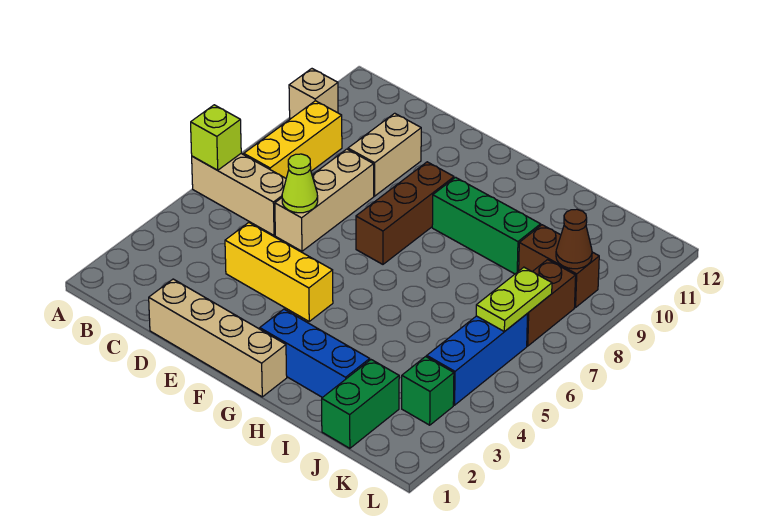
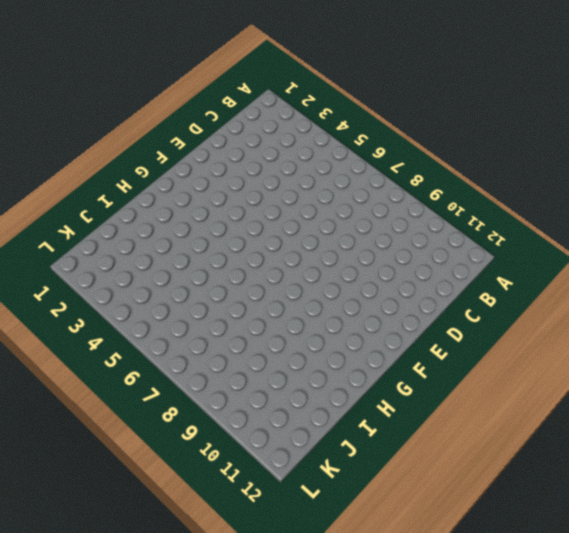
none -> tan 1x3 brick [192,154,286,235]
none -> tan 1x1 brick [289,69,338,119]
none -> yellow 1x3 brick [244,101,342,178]

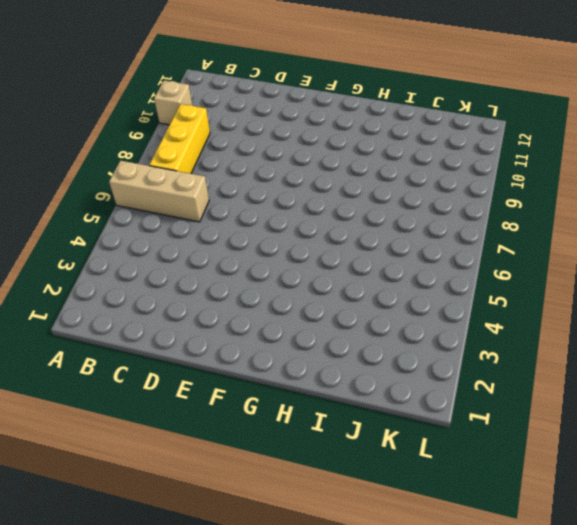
none -> tan 1x4 brick [149,279,287,397]
none -> yellow 1x3 brick [225,223,333,321]
none -> tan 1x3 brick [275,149,374,251]

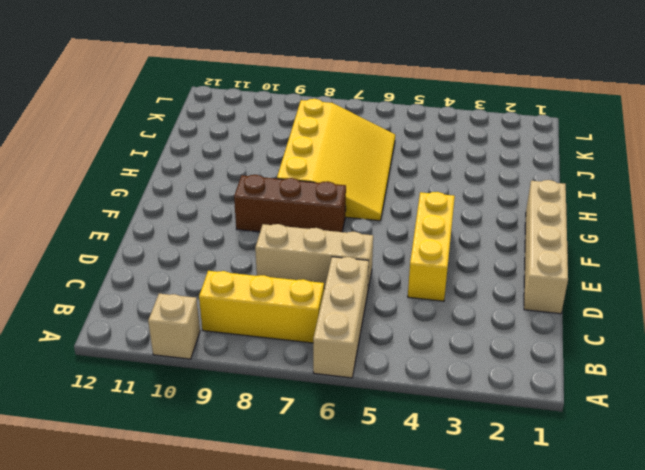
yellow 3x4 slope [277,99,395,221] -> none
none -> tan 1x2 brick [348,113,421,196]
none -> blue 1x3 brick [260,309,370,398]
none -> green 1x3 brick [432,177,541,274]

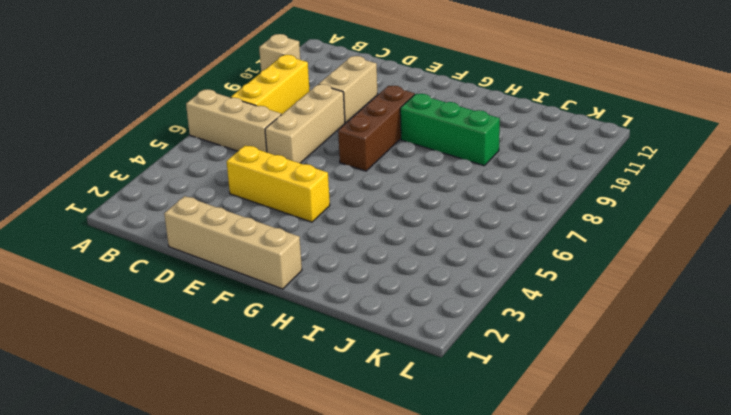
none -> blue 1x3 brick [260,309,370,398]
none -> green 1x2 brick [322,360,399,448]
none -> brown 1x2 brick [519,225,599,307]

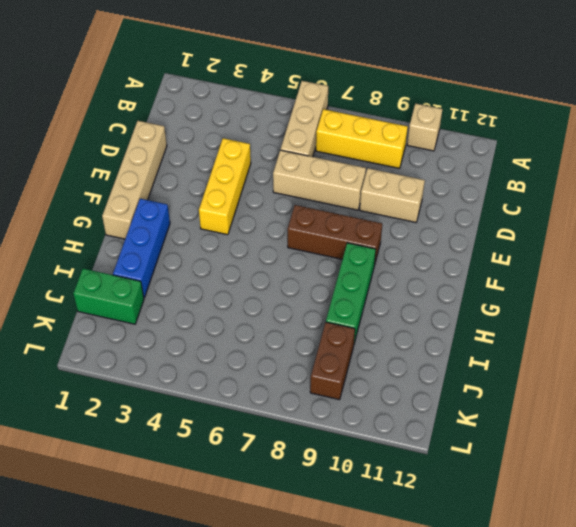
none -> green 1x1 brick [402,357,454,425]
none -> blue 1x3 brick [427,314,528,405]
none -> brown 1x2 brick [527,260,576,346]

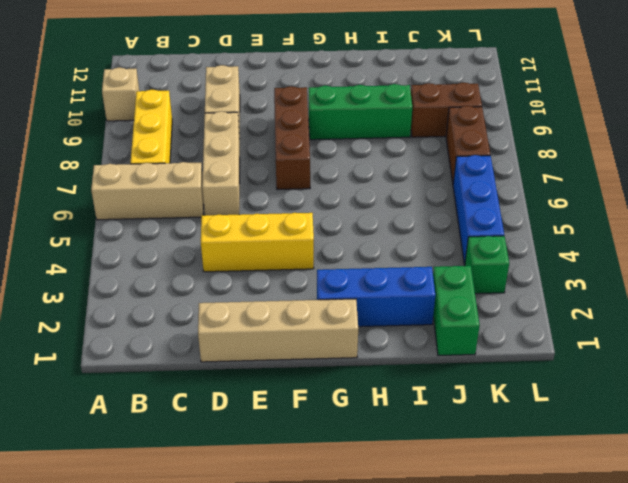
none -> lime 1x1 brick [191,105,241,170]
none -> lime 1x1 cone [282,154,318,213]
none -> lime 1x2 plate [476,267,552,332]

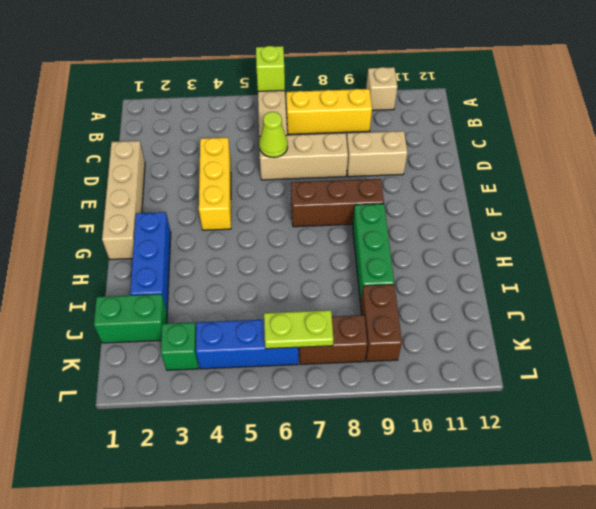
none -> brown 1x1 cone [556,209,592,269]

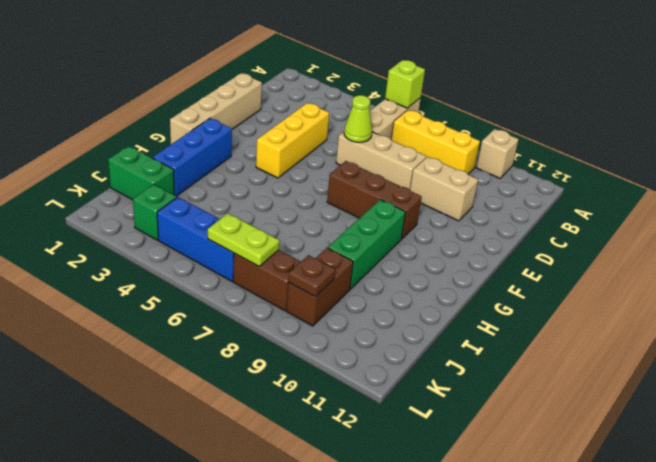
brown 1x1 plate [288,255,335,297] -> brown 1x1 cone [556,209,592,269]

